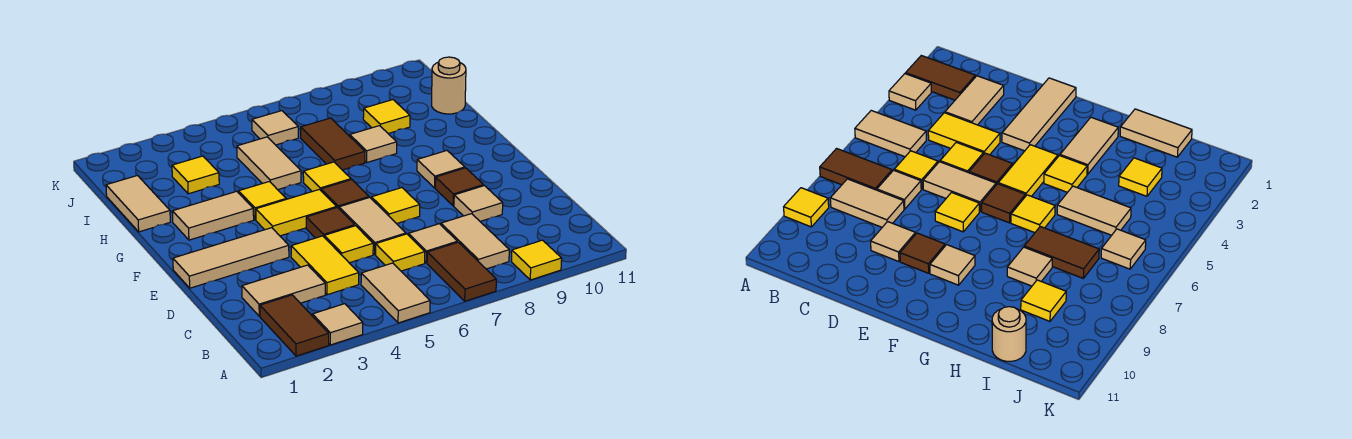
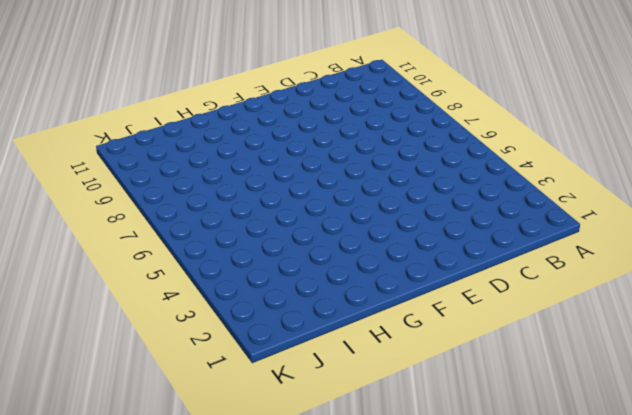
none -> brown 1x2 tile [260,295,329,356]
none -> tan 1x1 tile [312,304,363,345]
none -> tan 1x2 tile [361,263,430,323]
none -> brown 1x2 tile [427,242,496,301]

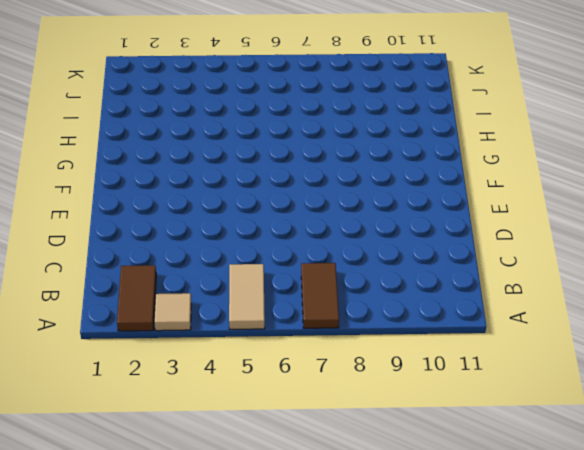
none -> yellow 1x1 tile [512,240,562,280]
none -> tan 1x2 tile [441,214,509,269]
none -> tan 1x2 tile [242,265,325,316]
none -> yellow 1x2 tile [291,236,359,295]

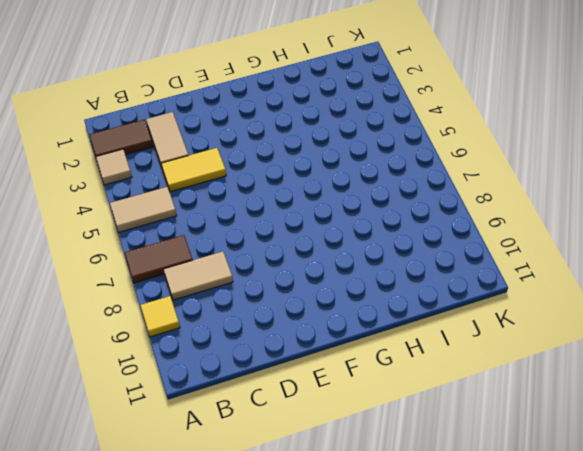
none -> yellow 1x1 tile [376,234,425,271]
none -> tan 1x1 tile [408,224,457,263]
none -> yellow 1x1 tile [324,226,373,263]
none -> tan 1x2 tile [339,197,406,255]

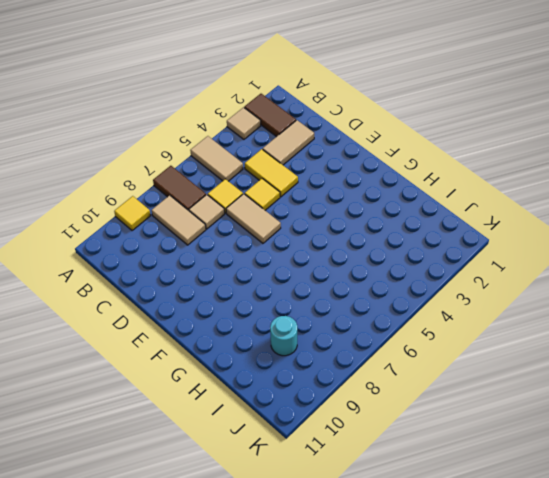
cyan 1x1 round brick [270,316,297,356] -> yellow 1x1 tile [363,100,410,134]
none -> tan 1x1 tile [454,186,503,221]
none -> tan 1x3 tile [173,228,289,288]
none -> brown 1x1 tile [306,207,355,238]
none -> yellow 1x1 tile [371,188,420,224]

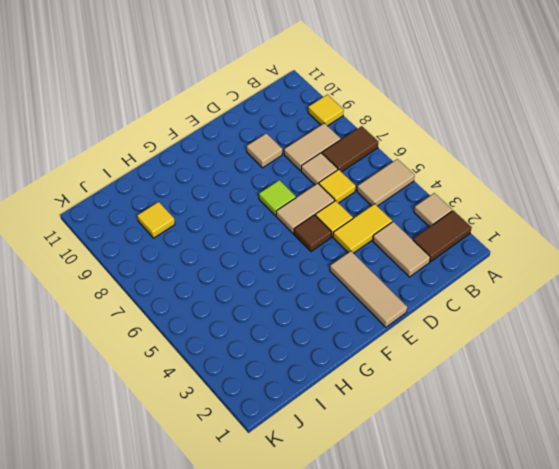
lime 1x1 tile [259,180,296,216] -> yellow 1x1 tile [371,188,420,224]
none -> brown 1x1 tile [435,168,484,206]
none -> yellow 1x2 tile [256,189,337,236]
none -> brown 1x1 tile [321,180,369,208]
none -> tan 1x1 tile [417,151,465,188]

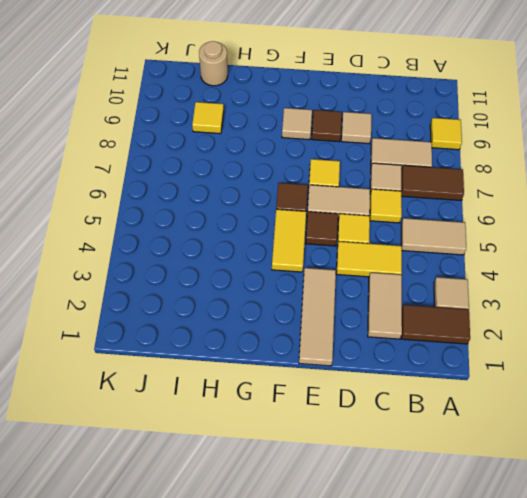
none -> tan 1x2 tile [172,191,254,240]
none -> yellow 1x1 tile [238,182,286,220]
none -> yellow 1x1 tile [303,162,351,192]
none -> tan 1x2 tile [106,176,170,232]

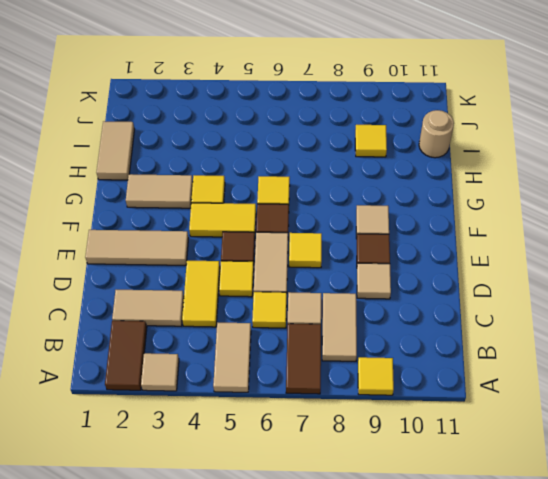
none -> tan 1x2 tile [237,137,301,190]
none -> brown 1x2 tile [301,118,365,170]
none -> tan 1x1 tile [350,126,397,162]
none -> yellow 1x1 tile [172,156,219,194]

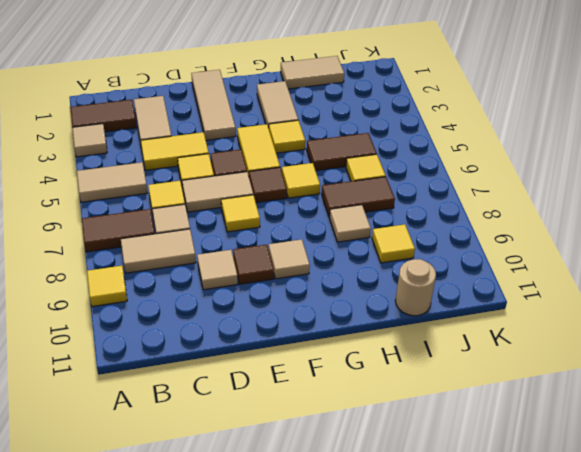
brown 1x2 tile [307,133,377,171] -> tan 1x2 tile [237,137,301,190]
yellow 1x1 tile [346,154,385,181] -> yellow 1x1 tile moved to [172,156,219,194]
none -> tan 1x1 tile [252,111,298,145]

